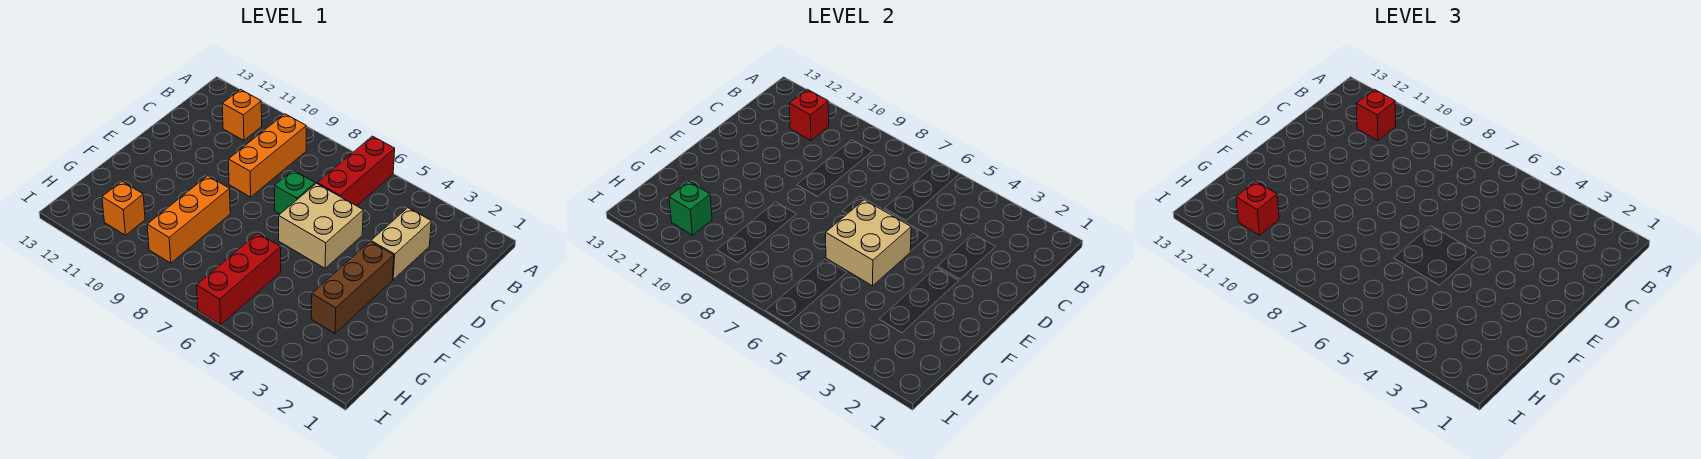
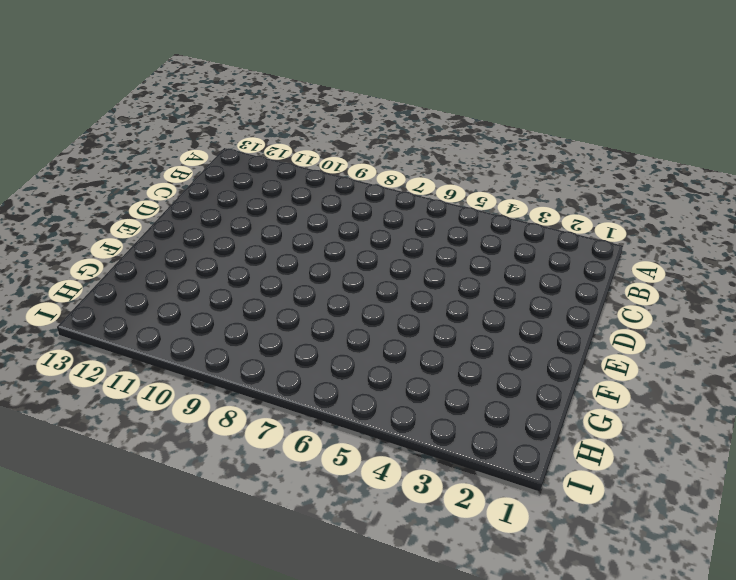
none -> red 1x3 brick [317,136,395,206]
none -> orange 1x3 brick [228,114,306,197]
none -> orange 1x1 brick [222,89,262,140]

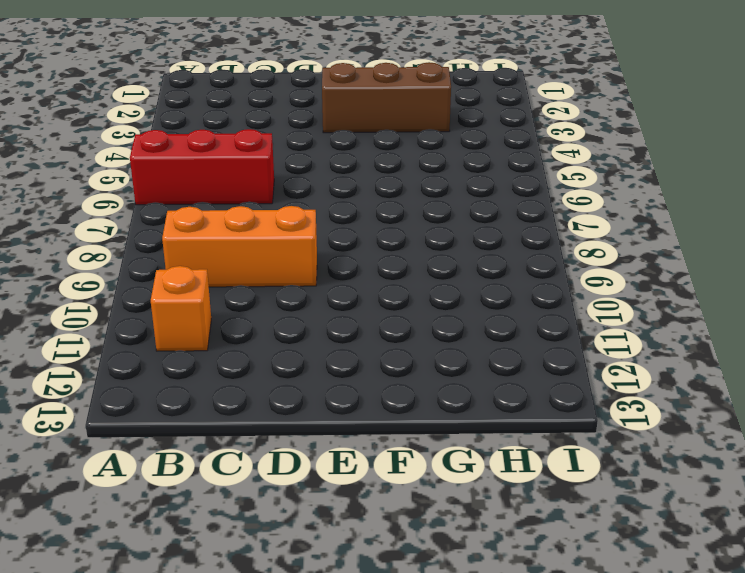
none -> tan 1x2 brick [371,208,431,280]
none -> tan 2x2 brick [279,184,363,268]
none -> green 1x1 brick [275,170,315,214]

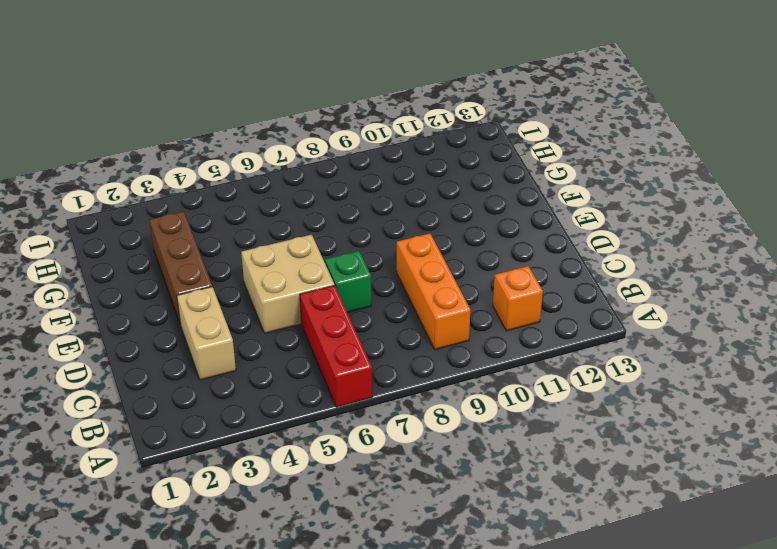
none -> orange 1x3 brick [147,176,230,263]
none -> red 1x3 brick [197,233,281,325]
none -> orange 1x1 brick [102,182,145,235]

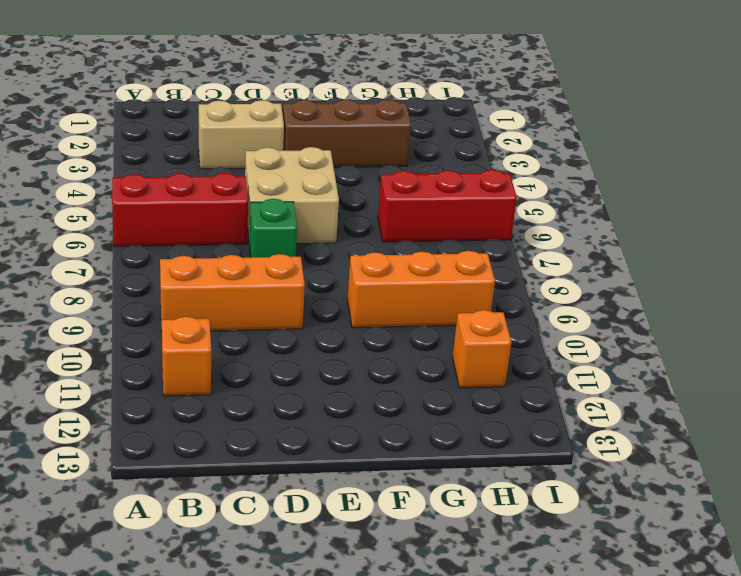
none -> red 1x1 brick [789,89,829,140]
none -> tan 2x2 brick [826,200,911,286]
none -> green 1x1 brick [669,182,712,235]

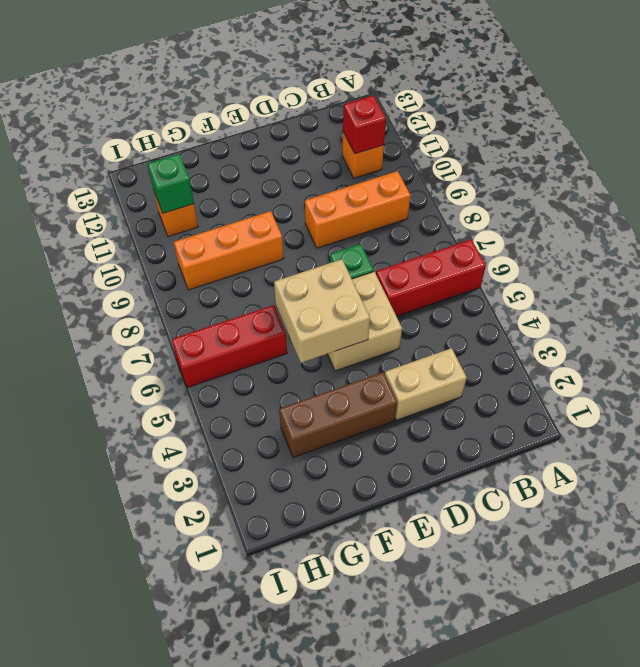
none -> red 1x1 brick [1356,89,1396,140]
none -> red 1x1 brick [1236,182,1279,235]

